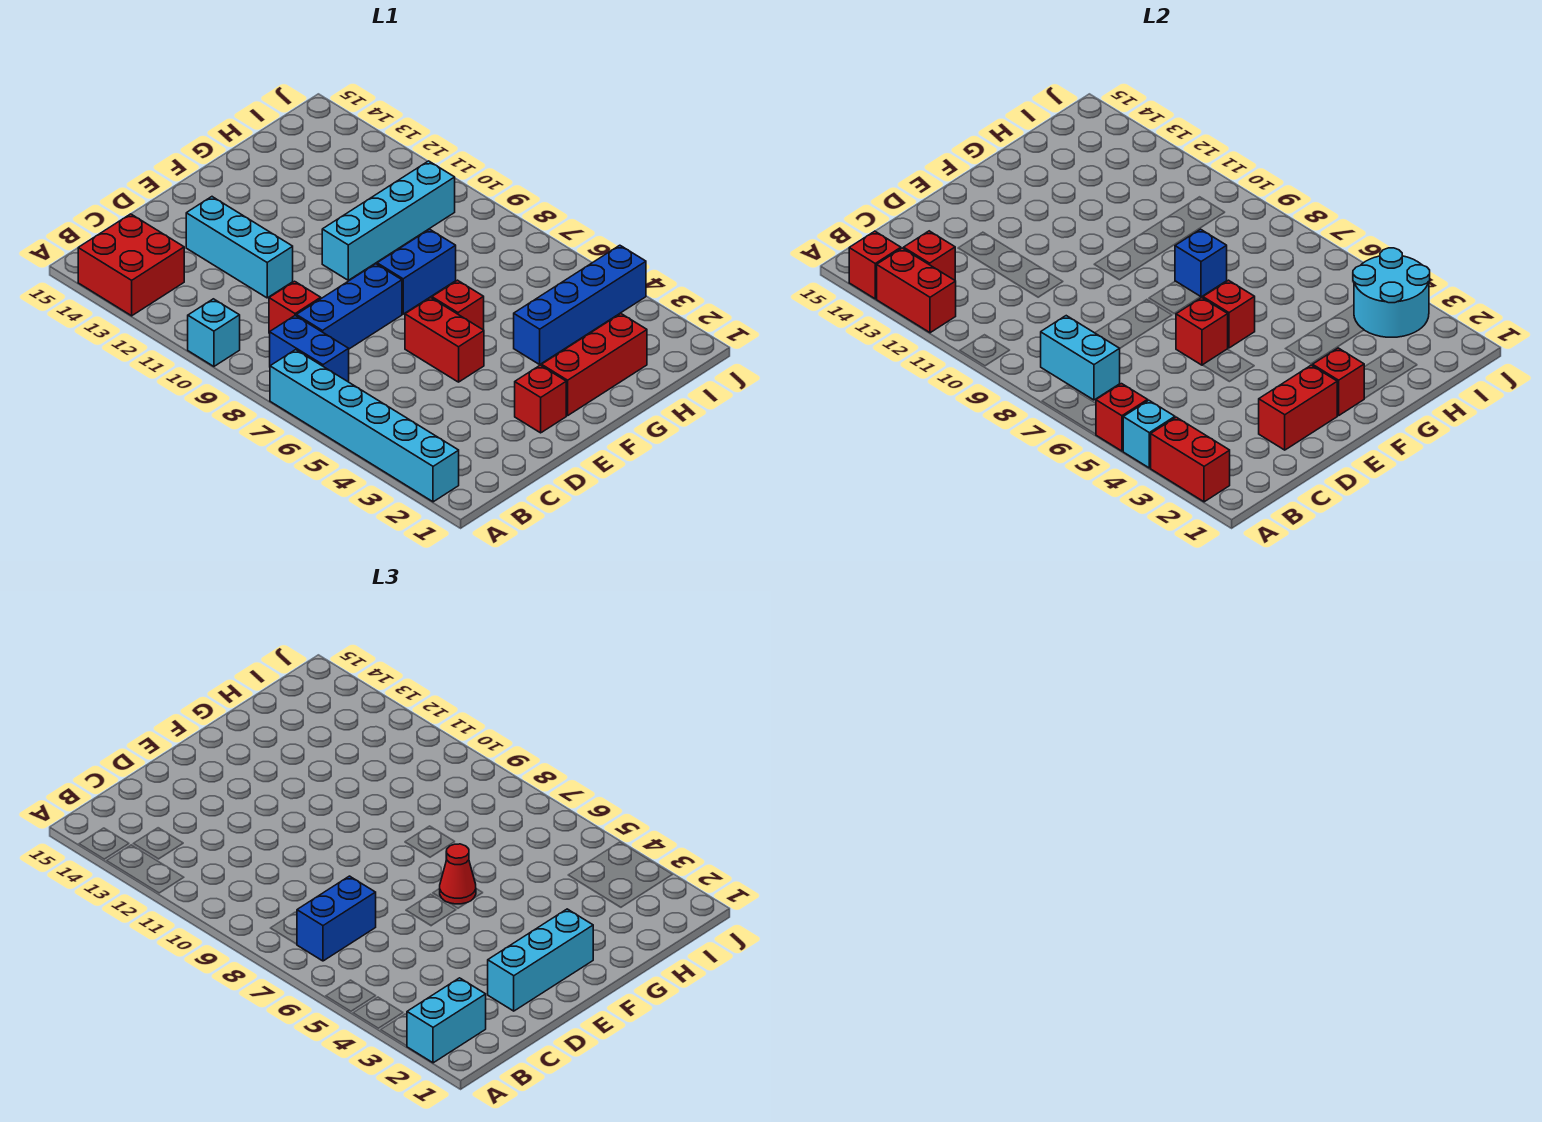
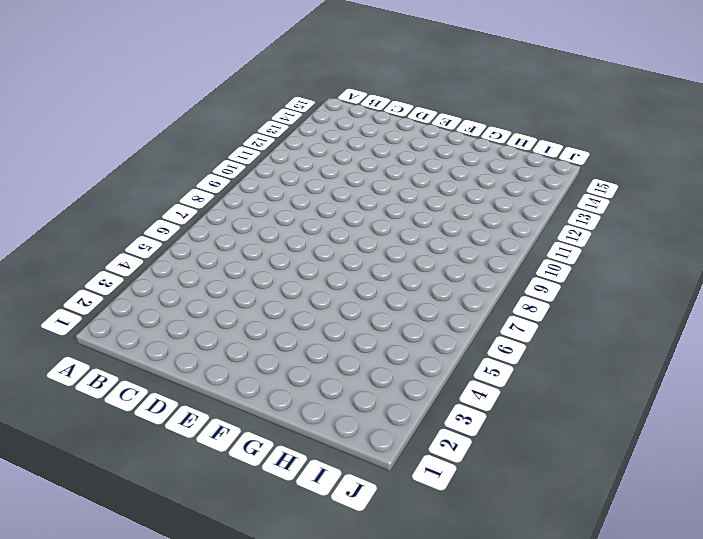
none -> cyan 1x6 brick [270,350,459,502]
none -> cyan 1x1 brick [188,299,240,366]
none -> red 2x2 brick [78,214,184,316]
none -> blue 1x2 brick [270,316,349,382]

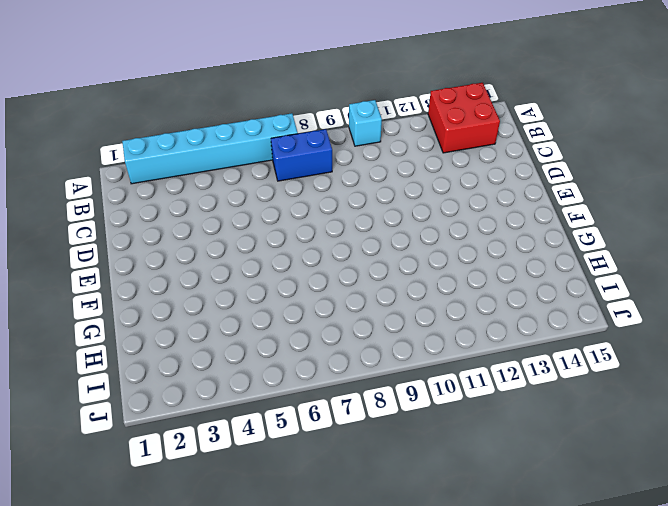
none -> blue 1x3 brick [296,264,402,349]
none -> red 1x1 brick [269,281,321,333]
none -> cyan 1x3 brick [186,197,293,298]
none -> red 1x1 brick [515,365,566,433]

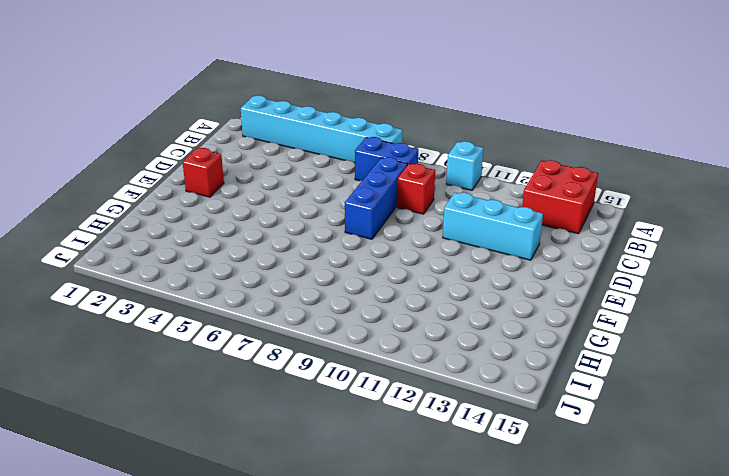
none -> red 1x2 brick [405,298,484,382]
none -> red 1x3 brick [542,314,647,416]
none -> red 1x1 brick [432,280,484,330]
none -> blue 1x2 brick [377,229,456,314]

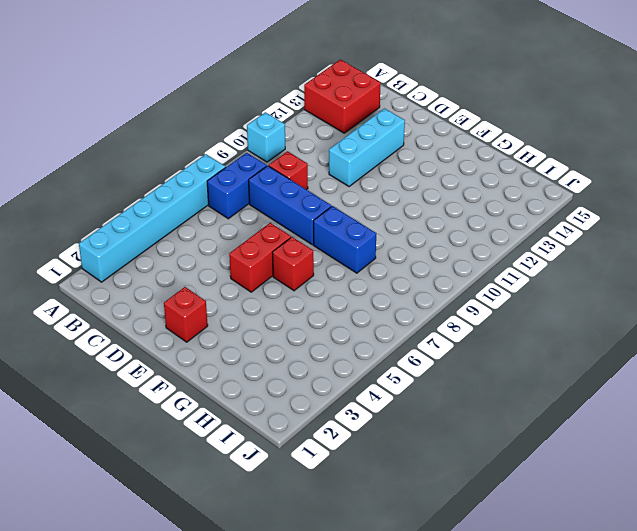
none -> red 1x3 brick [542,314,647,416]
none -> cyan 1x4 brick [322,161,455,280]
none -> blue 1x4 brick [514,245,646,364]
none -> red 1x2 brick [1151,417,1230,502]

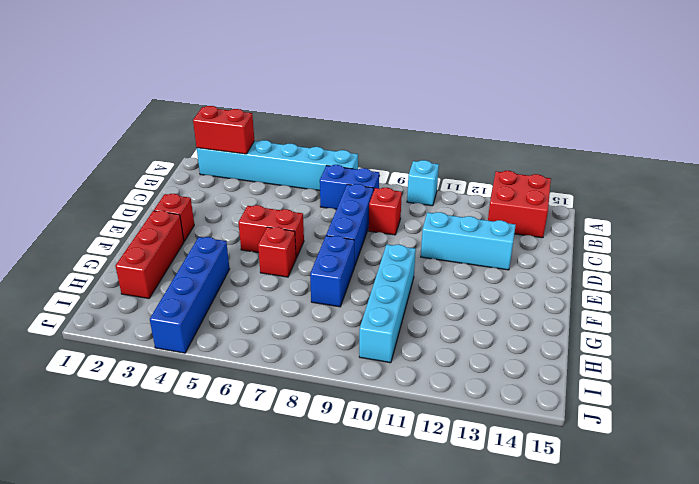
none -> cyan 1x1 brick [1123,400,1175,468]
none -> red 1x1 brick [1096,384,1148,451]
none -> red 1x2 brick [877,248,956,333]
none -> red 1x1 brick [849,231,901,299]

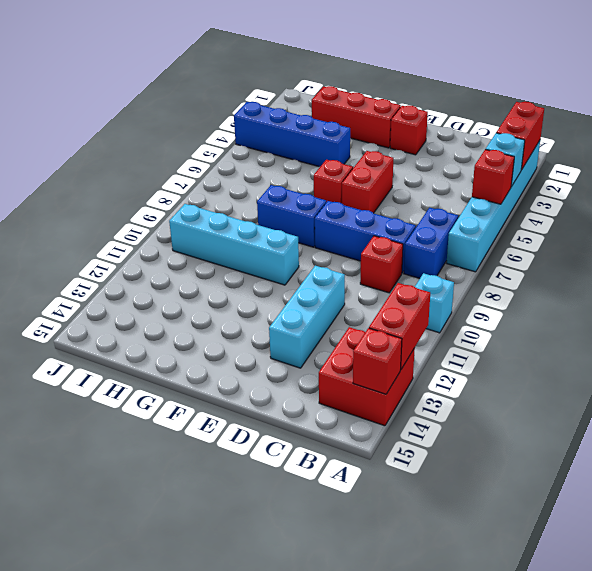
none -> cyan 1x2 brick [1041,316,1120,400]
none -> red 1x1 brick [904,231,955,280]
none -> red 1x2 brick [1259,365,1337,450]
none -> red 1x1 brick [1176,298,1228,365]

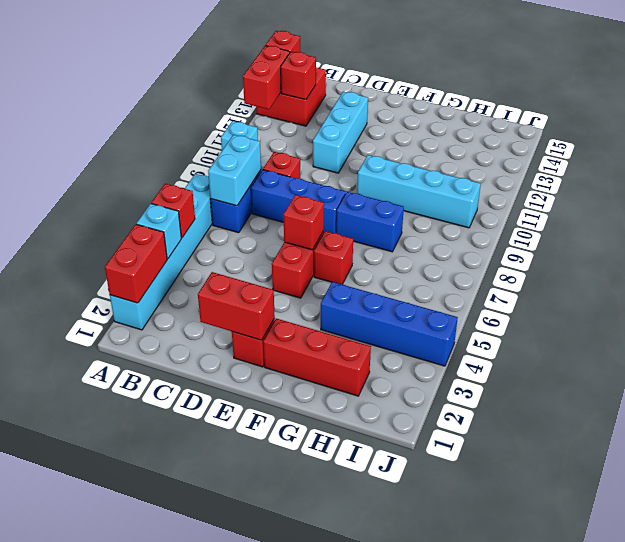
none -> red 1x1 brick [1313,348,1365,416]
none -> red 1x1 brick [1203,280,1255,348]
none -> blue 1x1 brick [1175,229,1227,297]
none -> cyan 2x2 round brick [1353,248,1430,337]

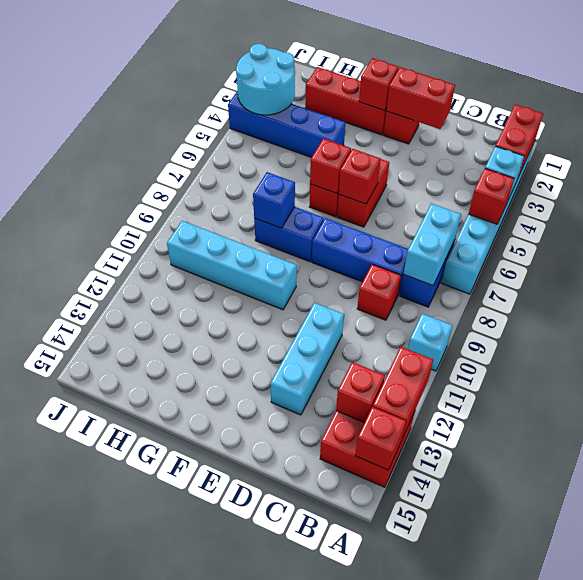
none -> cyan 1x2 brick [407,978,486,1063]
none -> blue 1x2 brick [297,876,376,961]
none -> cyan 1x3 brick [488,909,593,1011]
none -> red 1x1 cone [440,844,476,904]

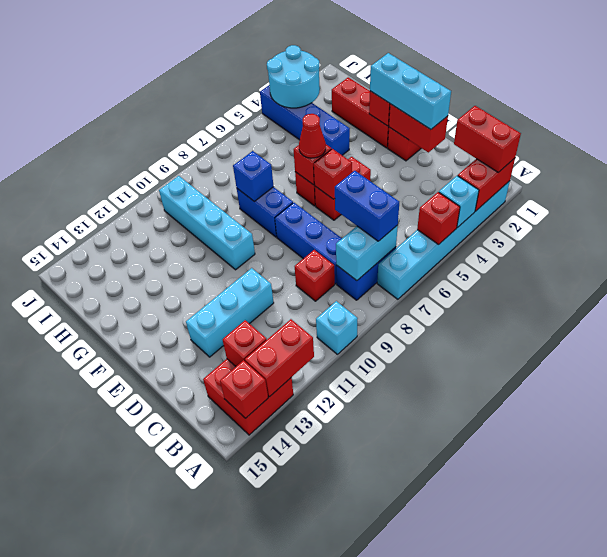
red 1x2 brick [454,106,521,172] -> cyan 1x2 brick [407,978,486,1063]

